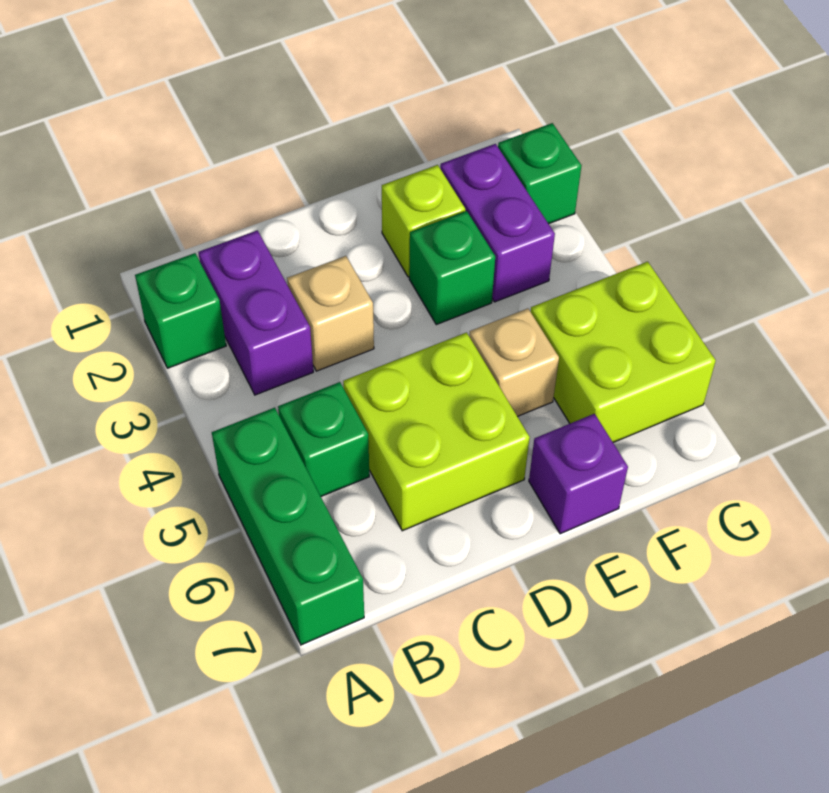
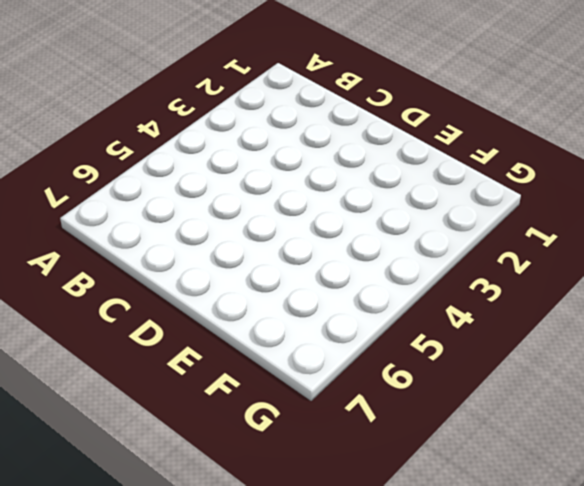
none -> green 1x1 brick [135,253,226,368]
none -> green 1x3 brick [212,408,364,645]
none -> purple 1x2 brick [199,230,313,395]

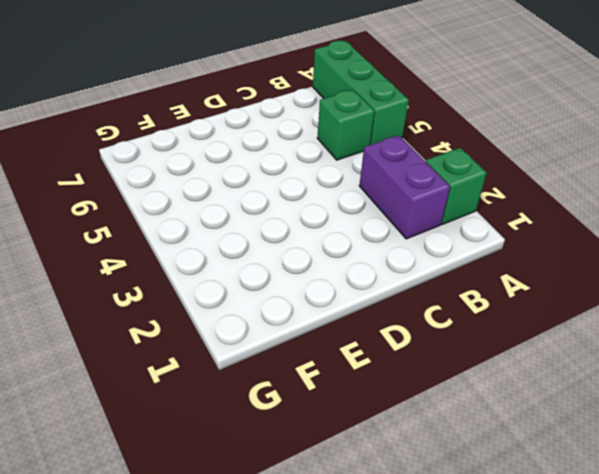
none -> tan 1x1 brick [287,256,374,371]
none -> lime 2x2 brick [343,333,530,531]
none -> lime 1x1 brick [382,165,465,277]

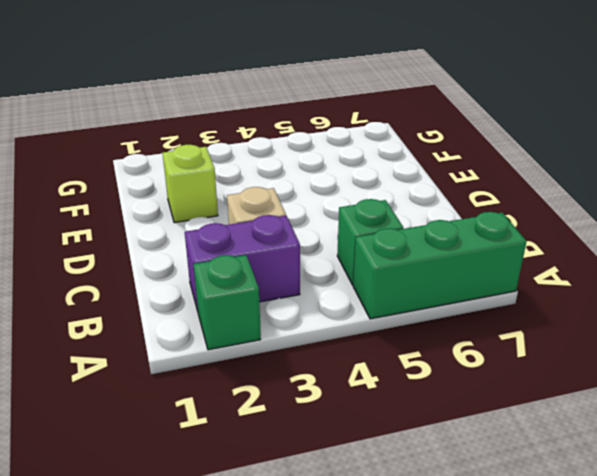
none -> lime 2x2 brick [343,333,530,531]
none -> green 1x1 brick [409,211,495,325]
none -> tan 1x1 brick [469,309,559,417]

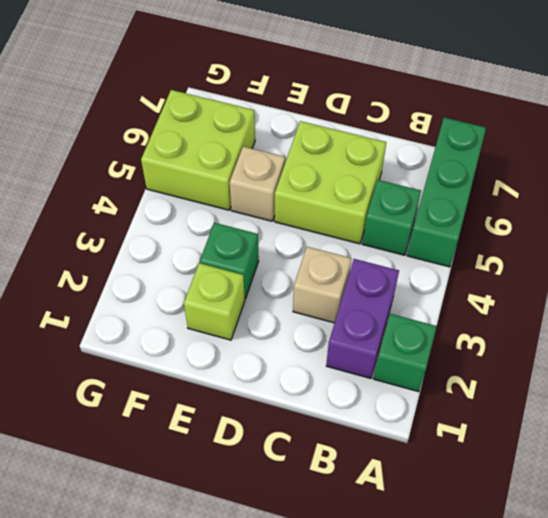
none -> purple 1x1 brick [529,414,628,534]
none -> purple 1x2 brick [440,144,555,302]
none -> green 1x1 brick [498,123,582,224]

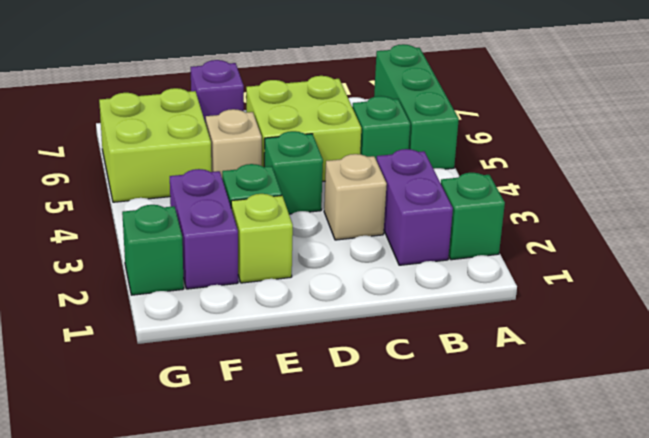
green 1x1 brick [264,131,323,214] -> none

